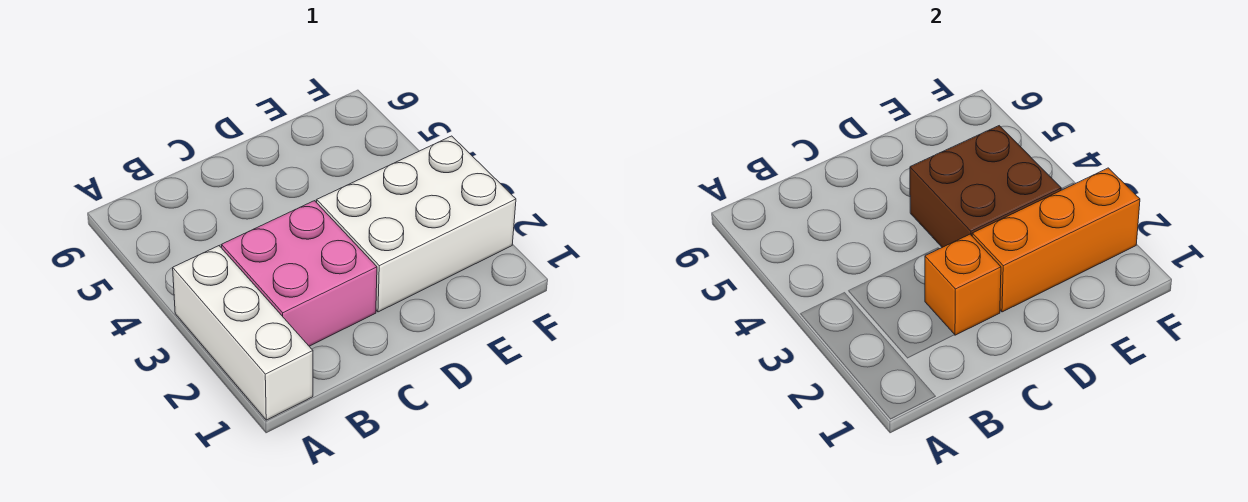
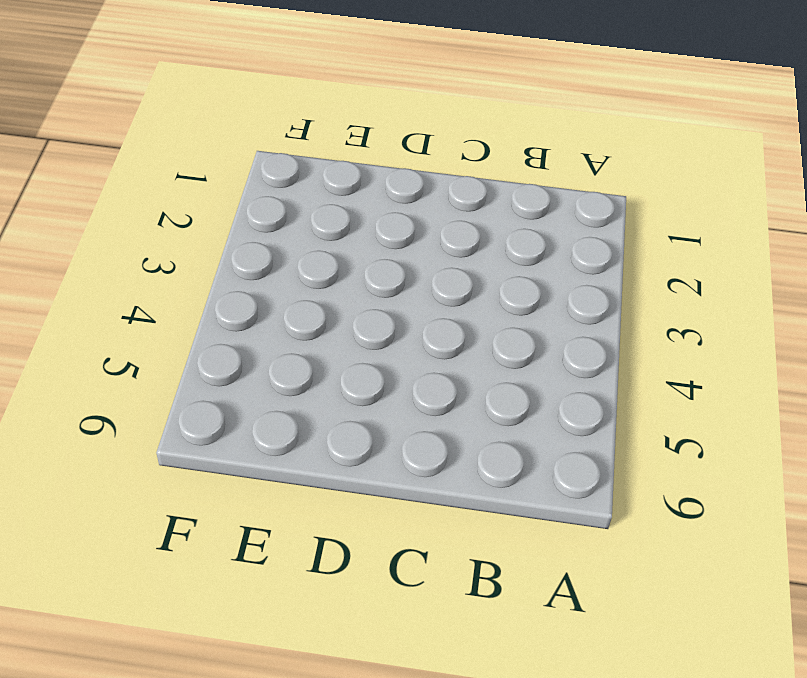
none -> white 1x3 brick [173,246,313,420]
none -> pink 2x2 brick [222,201,377,346]

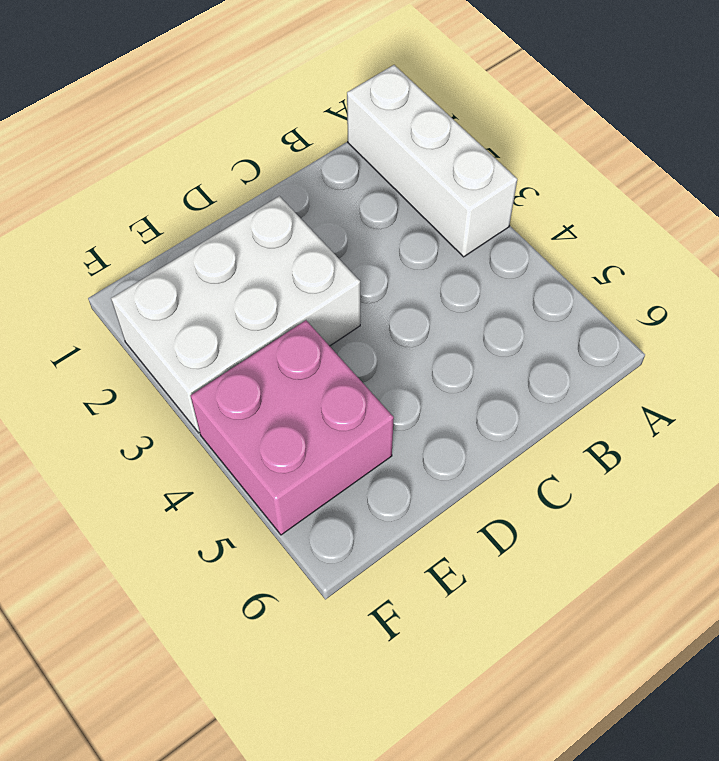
pink 2x2 brick [190,320,394,535] -> pink 2x2 brick moved to [222,201,377,346]
none -> orange 1x1 brick [925,234,1001,335]
none -> orange 1x3 brick [972,168,1140,312]

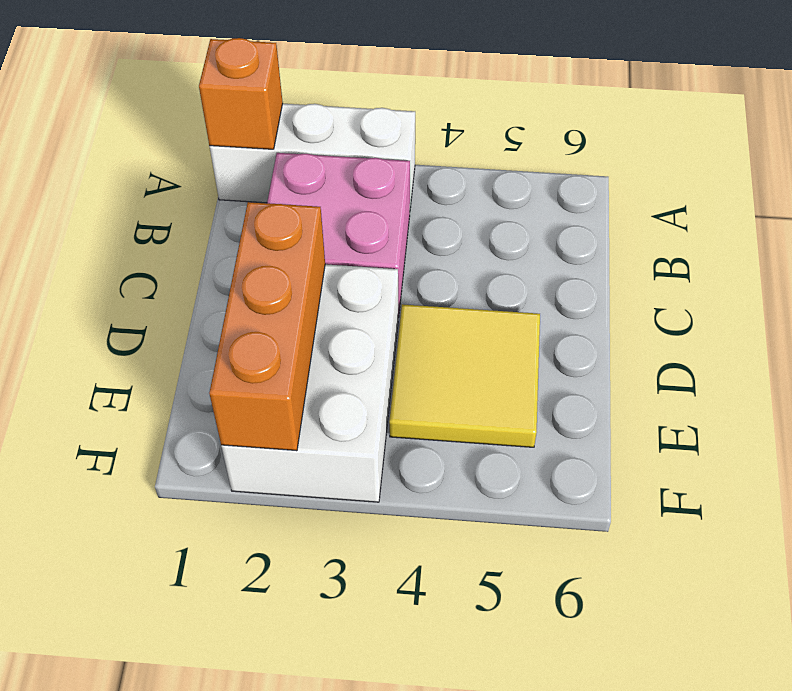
orange 1x1 brick [199,38,283,149] -> orange 1x1 brick moved to [925,234,1001,335]
yellow 2x2 tile [389,304,540,447] -> none
none -> brown 2x2 brick [910,126,1061,247]

